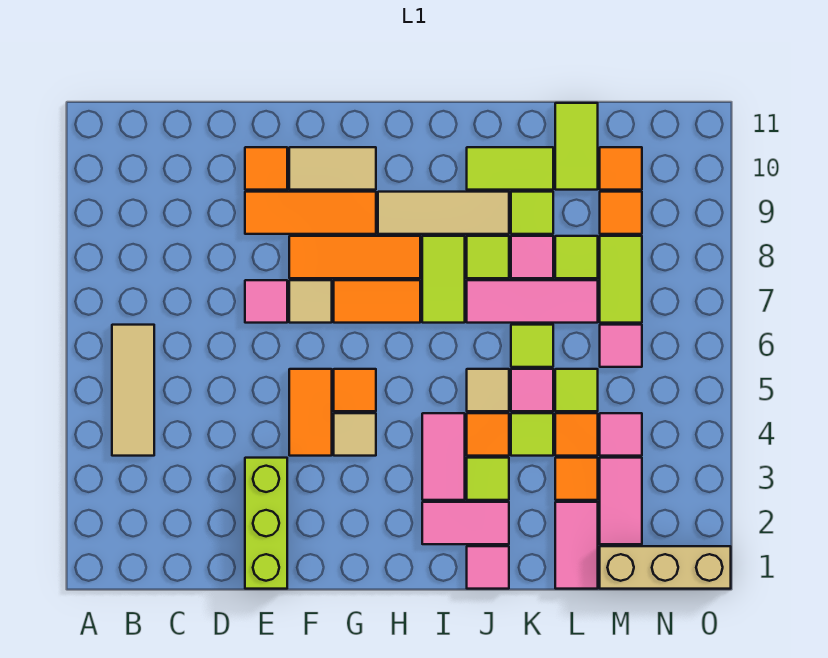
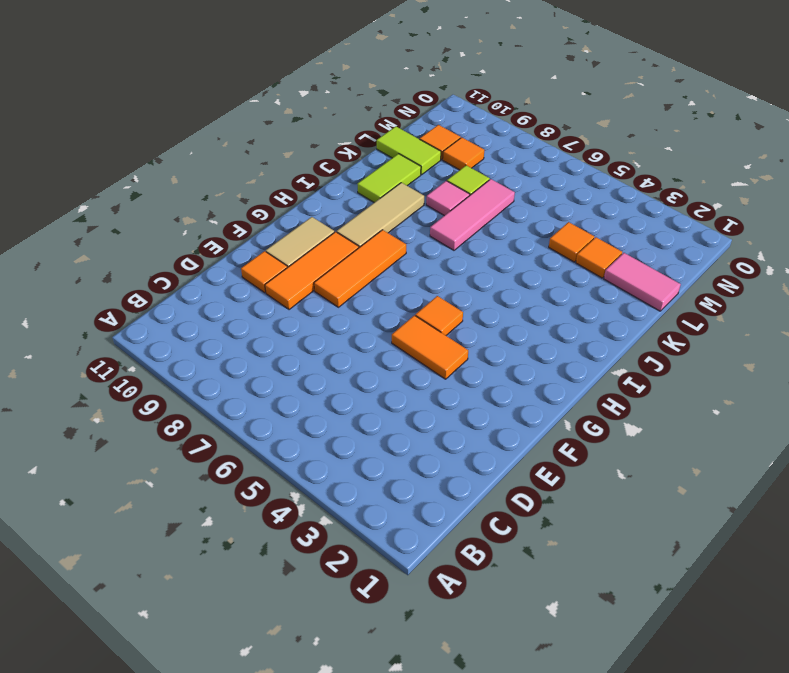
none -> tan 1x3 tile [112,325,154,456]
none -> lime 1x3 brick [245,458,287,589]
none -> pink 1x1 tile [245,280,287,323]
none -> tan 1x1 tile [289,280,332,323]

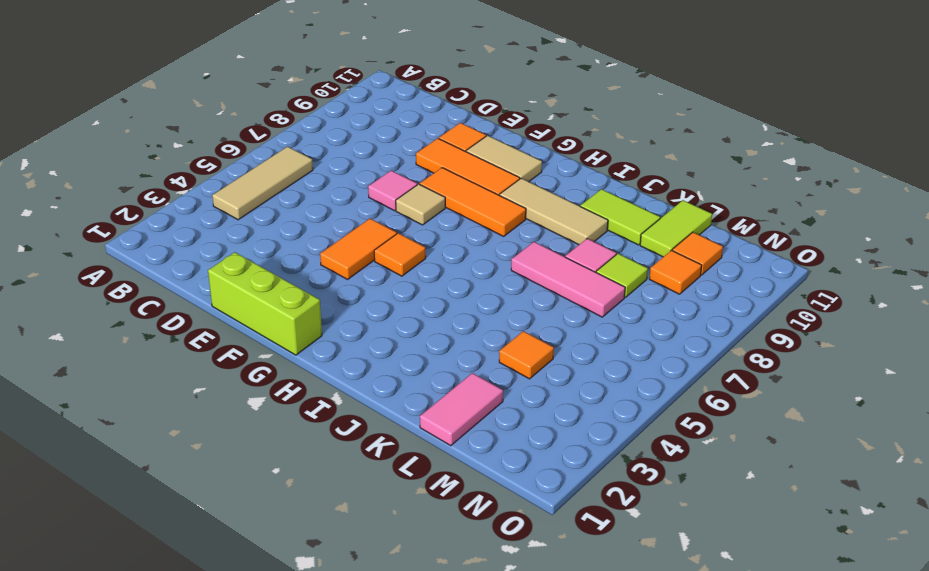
lime 1x3 brick [208,252,322,355] -> lime 1x3 brick turned to [245,458,287,589]
none -> tan 1x1 tile [334,413,376,456]
none -> orange 1x2 tile [334,280,420,323]
none -> pink 1x2 tile [422,502,509,544]
none -> pink 1x2 tile [422,413,465,500]

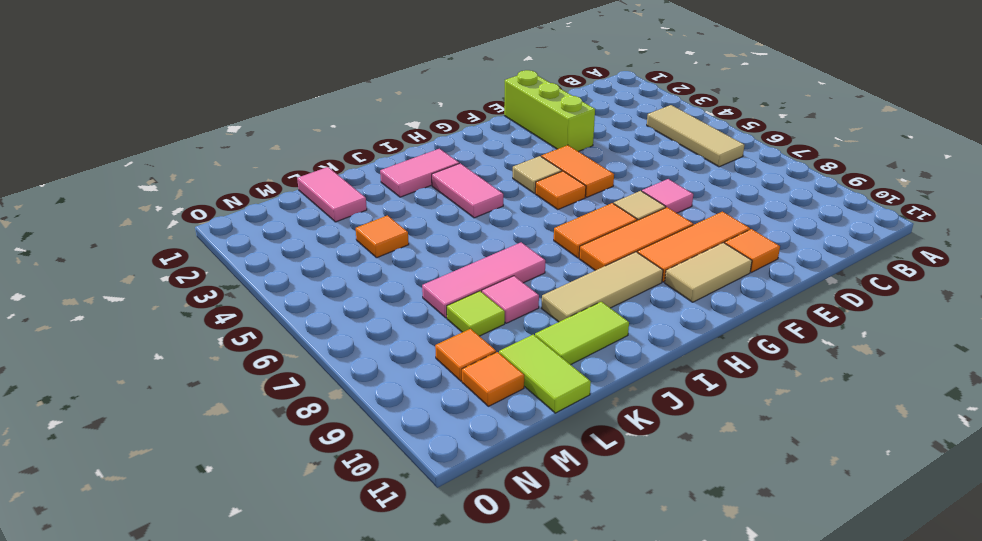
none -> lime 1x2 tile [422,236,465,323]
none -> pink 1x1 tile [467,546,509,589]
none -> lime 1x1 tile [467,458,509,500]
none -> orange 1x1 tile [467,413,509,456]

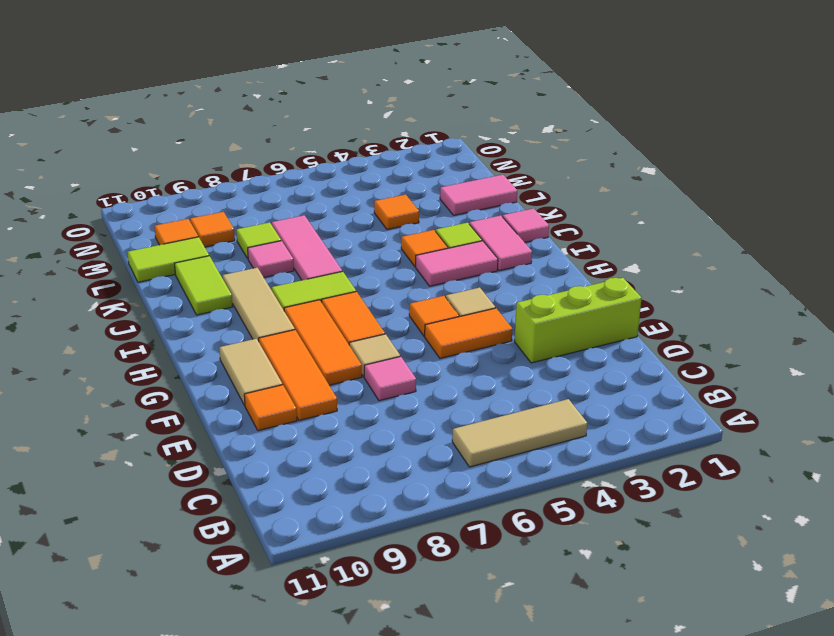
none -> tan 1x1 tile [467,369,509,411]
none -> lime 1x1 tile [467,236,509,278]
none -> lime 1x1 tile [511,413,553,456]
none -> pink 1x1 tile [511,369,553,411]

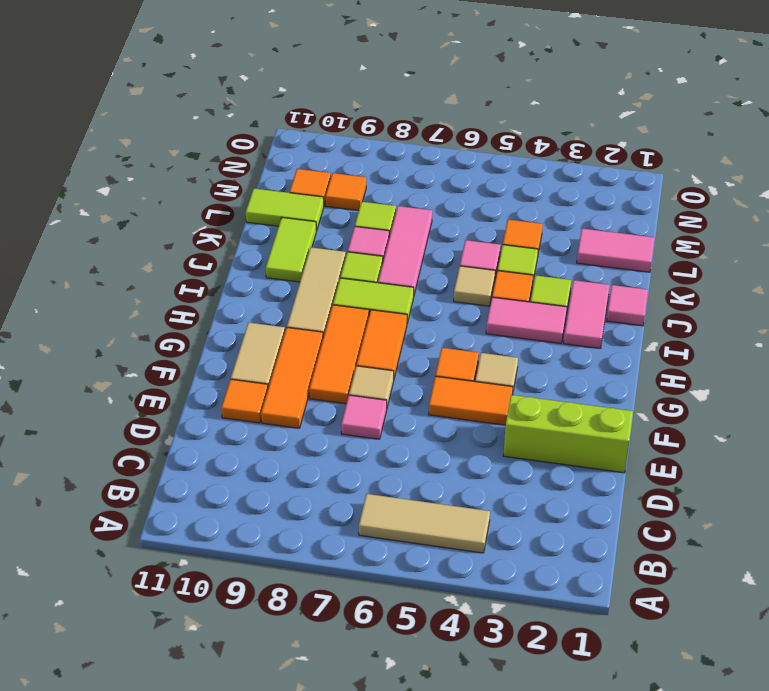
none -> lime 1x1 tile [511,325,553,367]
none -> lime 1x1 tile [511,192,553,234]
none -> orange 1x1 tile [555,458,598,500]
none -> lime 1x1 tile [555,369,598,411]

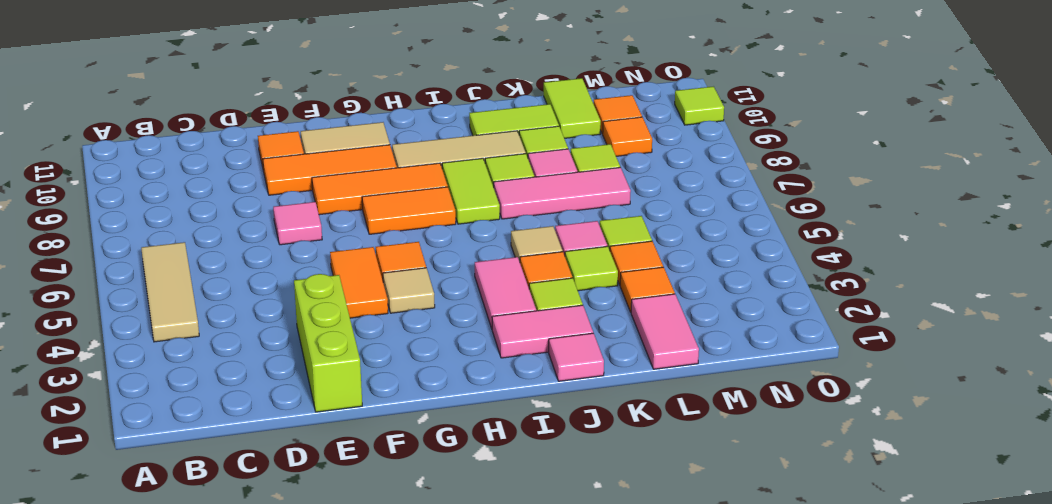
lime 1x1 tile [675,87,724,125] -> lime 1x1 tile moved to [511,325,553,367]
none -> tan 1x1 tile [289,280,332,323]
none -> tan 1x3 brick [600,546,731,589]
none -> pink 1x2 tile [600,458,642,544]
none -> pink 1x1 tile [600,413,642,456]

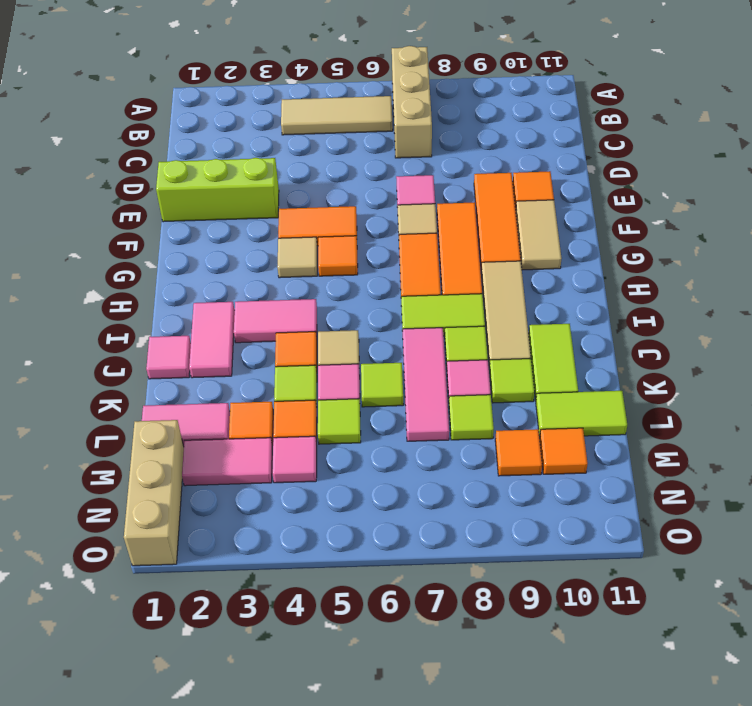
tan 1x3 brick [392,46,432,158] -> none
none -> lime 1x1 tile [467,458,509,500]
none -> pink 1x1 tile [600,325,642,367]
none -> lime 1x2 tile [600,236,642,323]

